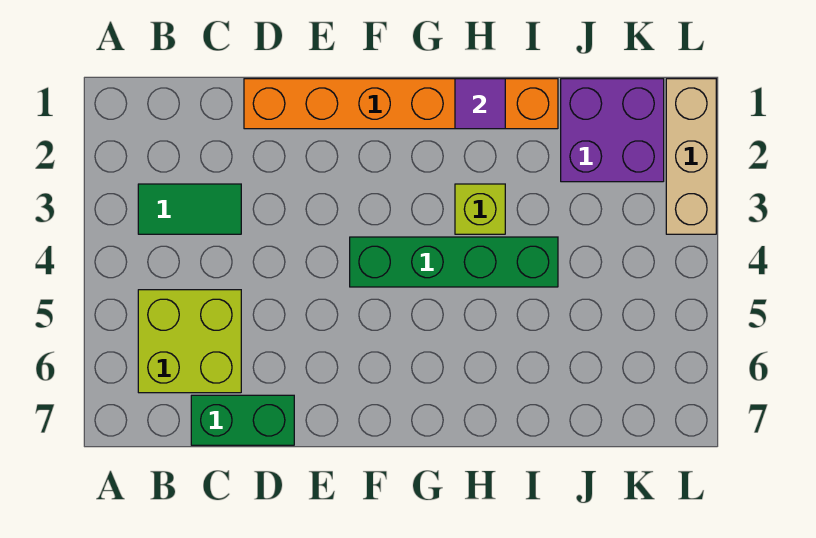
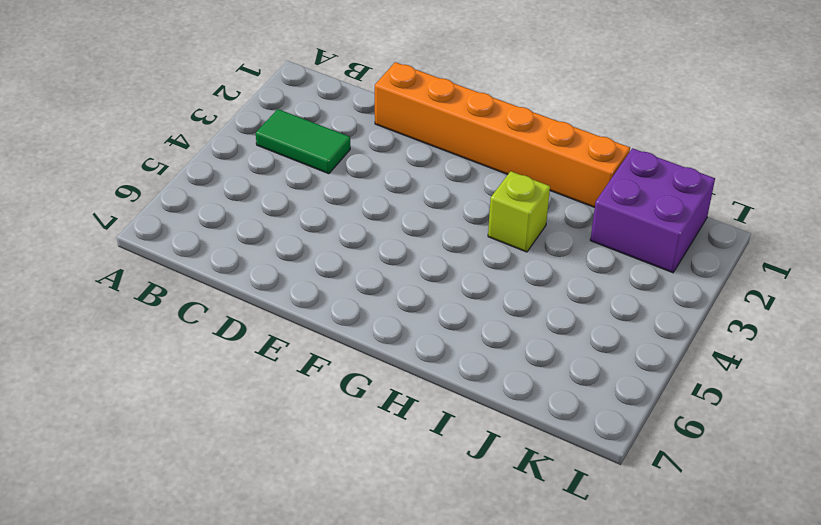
none -> lime 2x2 brick [138,290,241,393]
none -> green 1x2 brick [191,395,294,445]

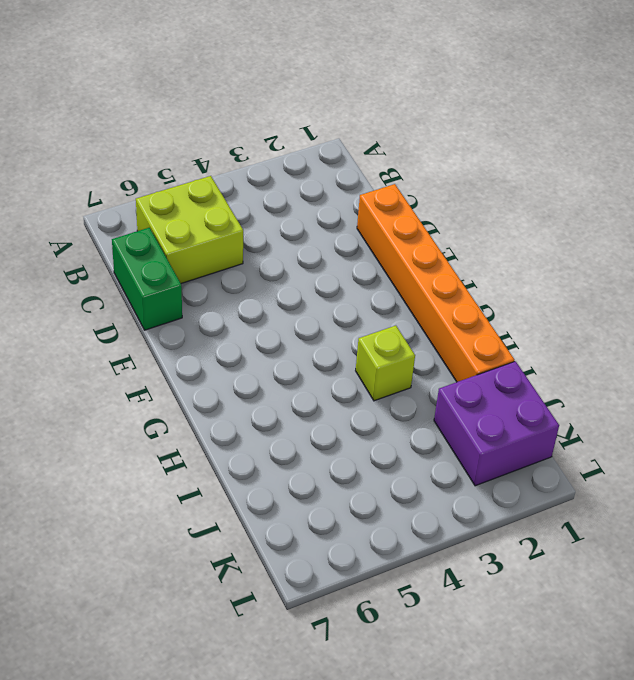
none -> green 1x2 tile [138,184,241,234]
none -> green 1x4 brick [350,237,558,287]

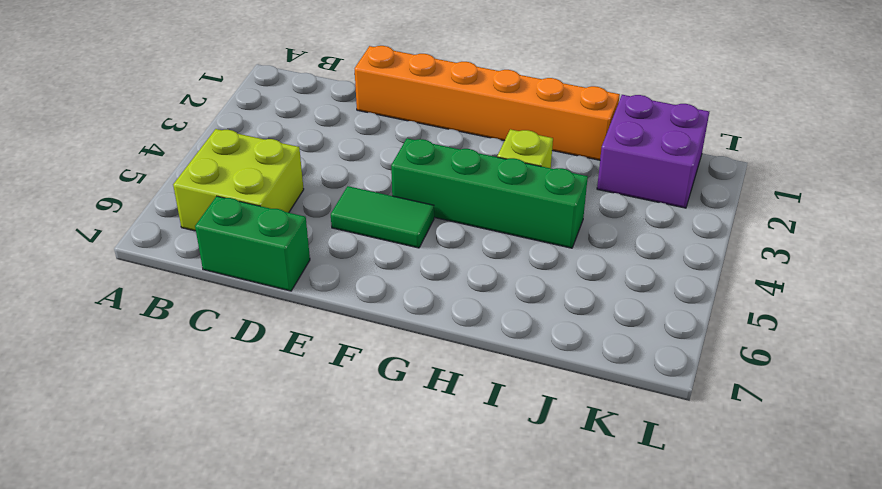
green 1x2 tile [331,186,434,248] -> green 1x2 tile moved to [138,184,241,234]
none -> tan 1x3 brick [666,79,716,234]
none -> purple 1x1 tile [455,79,505,129]

